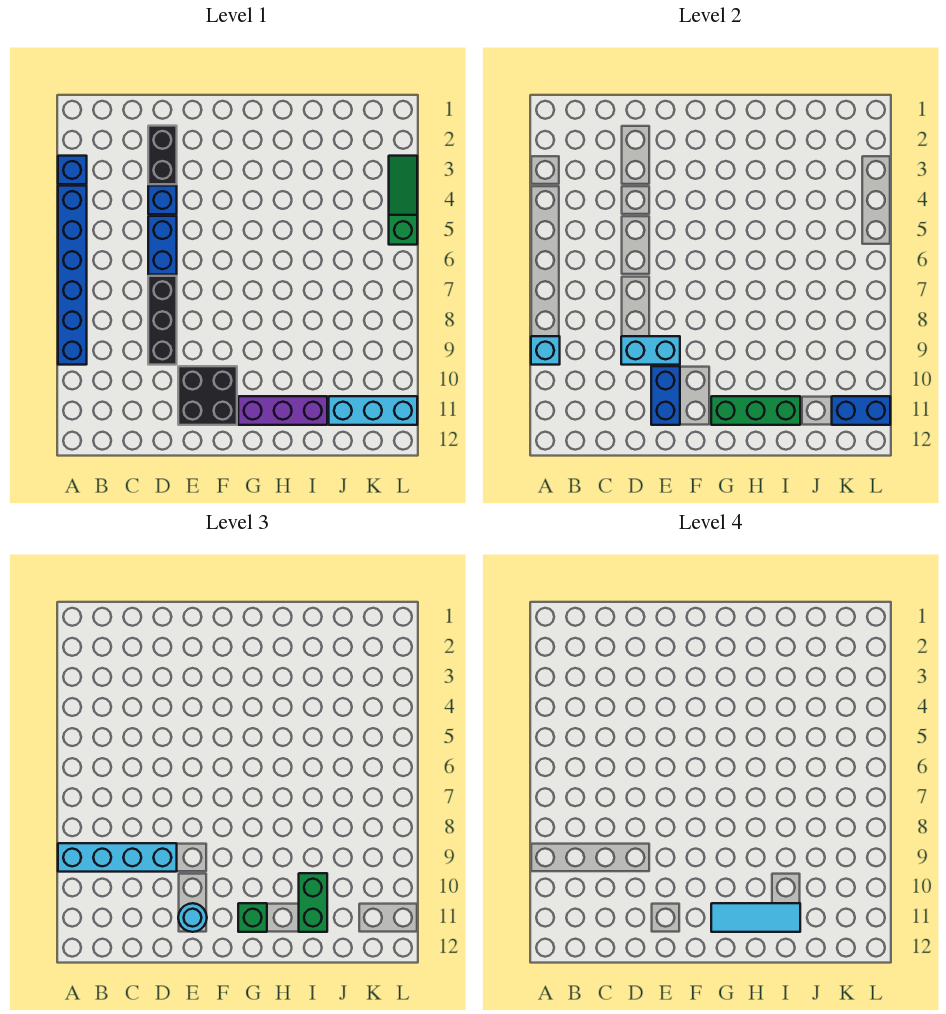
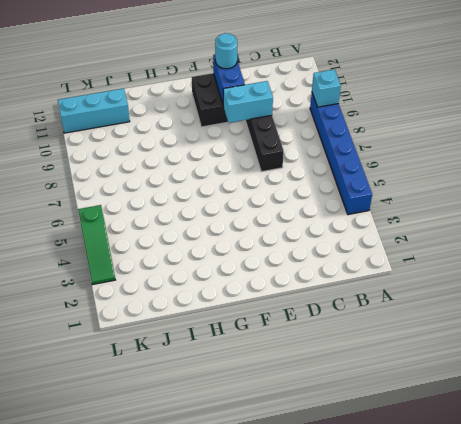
none -> blue 1x1 brick [58,156,87,184]
none -> black 1x2 brick [148,126,177,184]
none -> blue 1x1 brick [148,186,177,214]

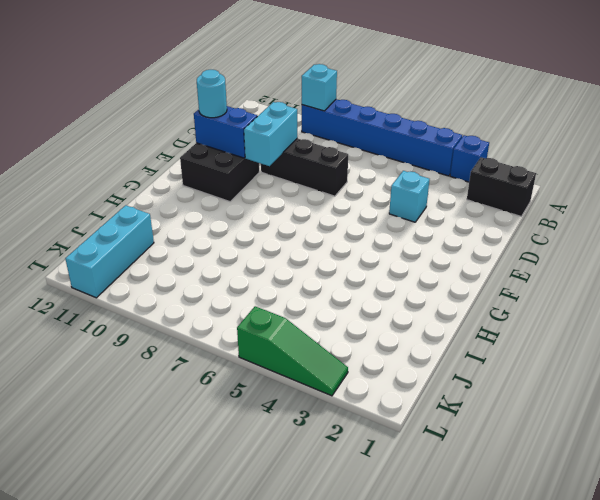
black 1x2 brick [467,157,536,217] -> black 1x2 brick moved to [148,126,177,184]
cyan 1x1 brick [389,171,430,222] -> blue 1x1 brick [148,186,177,214]
none -> blue 1x2 brick [148,216,177,275]
none -> purple 1x3 brick [238,396,327,425]
none -> green 1x3 brick [711,396,800,425]

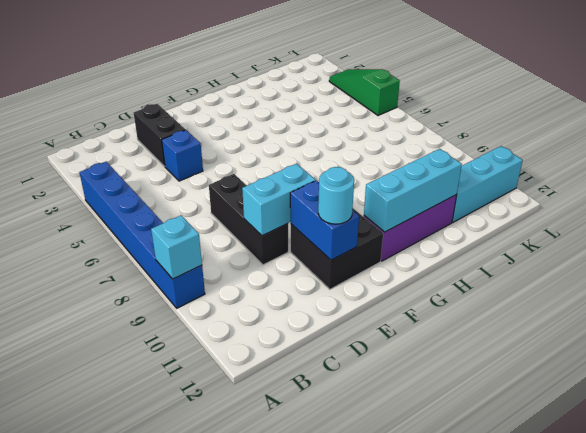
cyan 1x3 brick [364,149,462,232] -> green 1x3 brick [711,396,800,425]
none -> blue 1x1 brick [58,156,87,184]
none -> blue 1x2 brick [148,216,177,275]
none -> blue 1x2 brick [832,396,890,425]

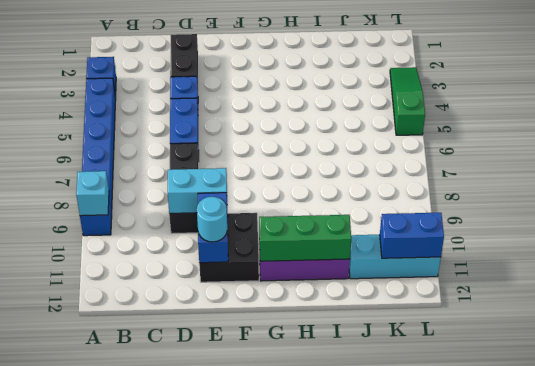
none -> cyan 1x4 brick [58,843,177,872]
none -> green 1x1 brick [238,903,267,932]
none -> green 1x2 brick [299,873,327,932]

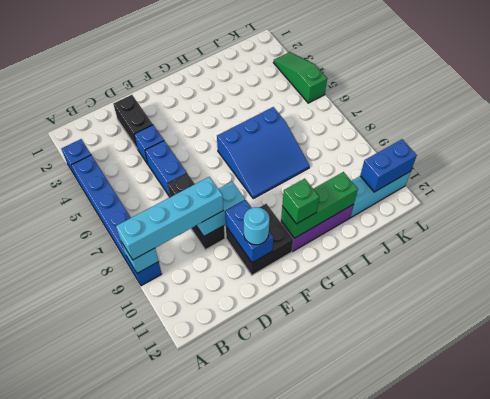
blue 3x3 slope [217,107,310,199] -> none
none -> green 1x2 brick [299,873,327,932]
none -> cyan 1x3 tile [711,903,800,932]

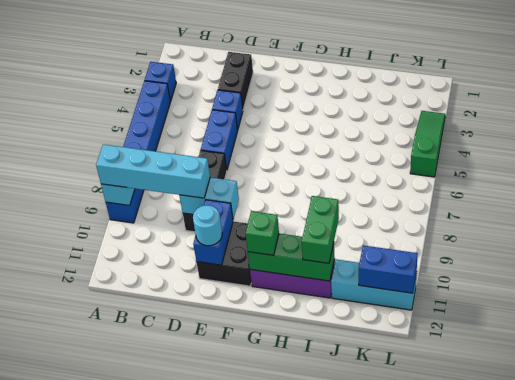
none -> cyan 1x3 tile [711,903,800,932]

